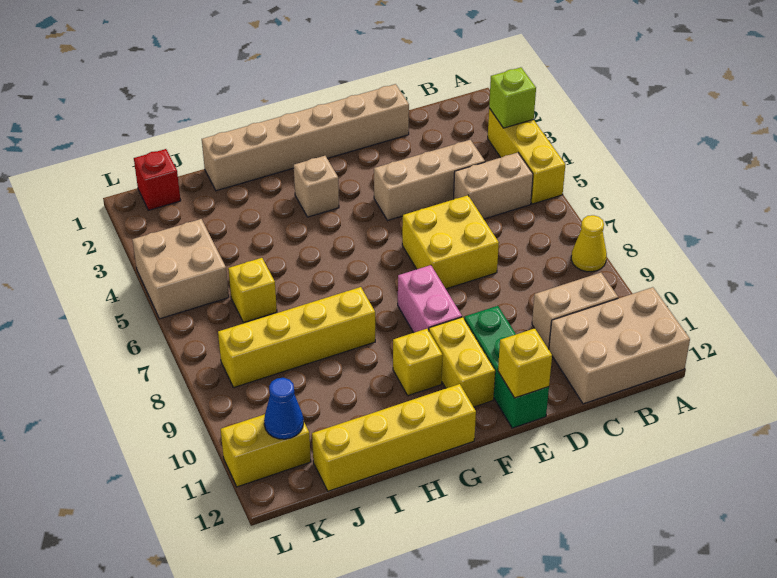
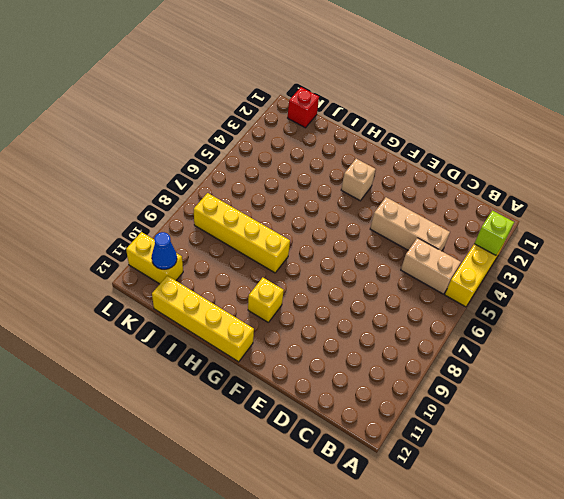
none -> yellow 1x1 cone [571,215,607,272]
none -> tan 2x3 brick [549,287,690,404]
none -> tan 1x2 brick [532,273,618,349]

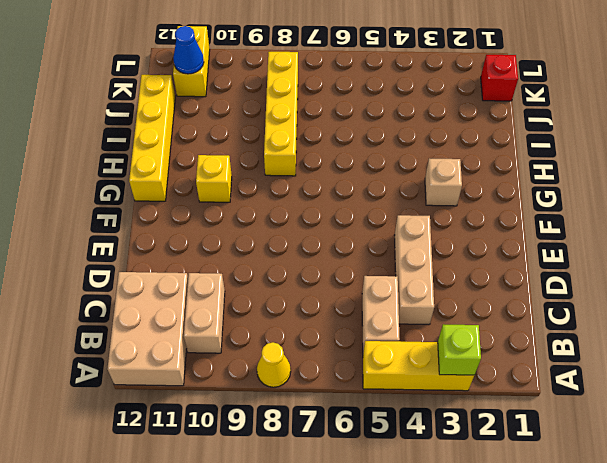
none -> tan 1x6 brick [202,84,409,191]
none -> yellow 2x2 brick [402,195,499,289]
none -> green 1x3 brick [464,306,549,428]

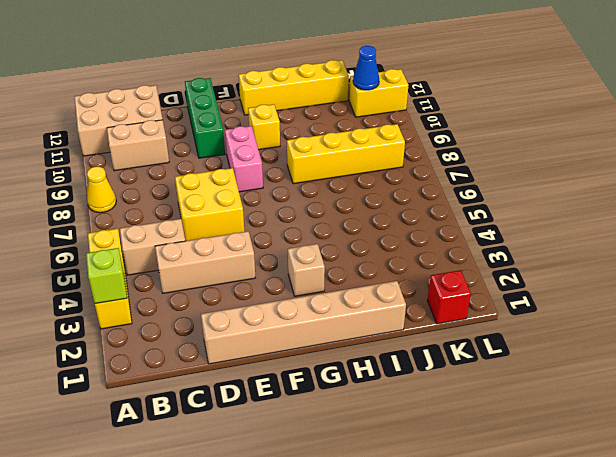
none -> yellow 1x2 brick [429,317,495,407]
none -> yellow 1x1 brick [228,258,277,323]
none -> tan 2x2 brick [132,219,229,319]

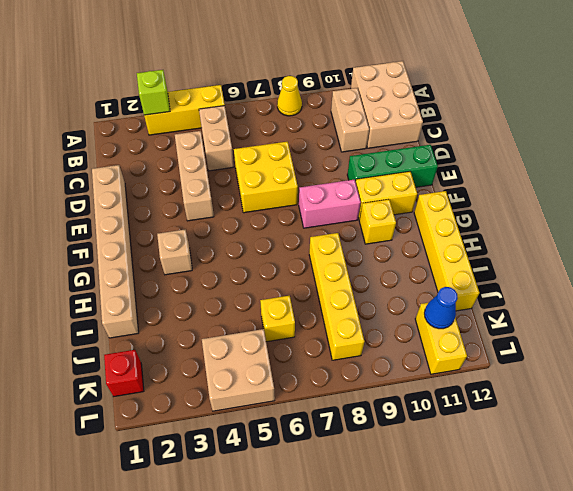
none -> yellow 1x1 brick [498,328,552,398]

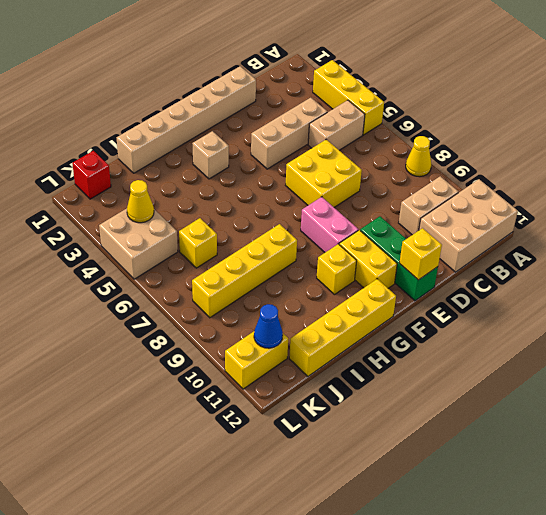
yellow 1x1 cone [127,180,154,223] -> none
none -> lime 1x1 brick [489,67,536,128]

